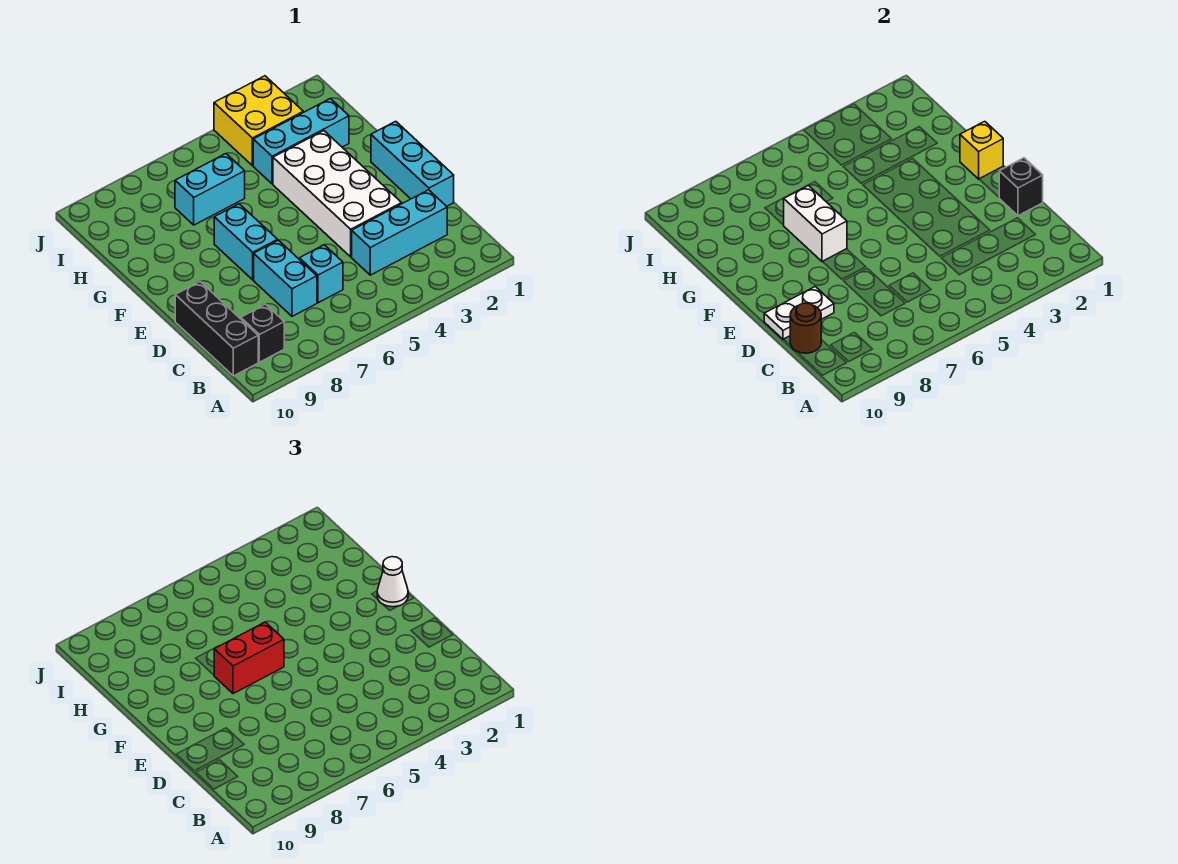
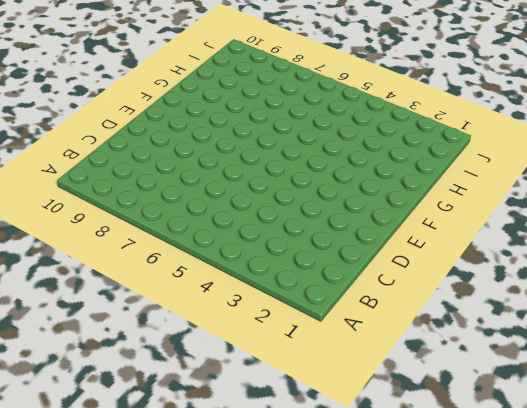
none -> black 1x1 brick [241,304,284,362]
none -> black 1x3 brick [175,282,258,376]
none -> cyan 1x3 brick [352,190,447,275]

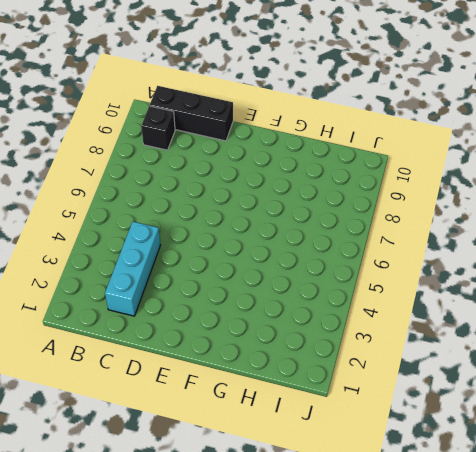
none -> cyan 1x1 brick [299,245,343,303]
none -> cyan 1x2 brick [254,240,317,316]
none -> cyan 1x3 brick [371,121,454,206]

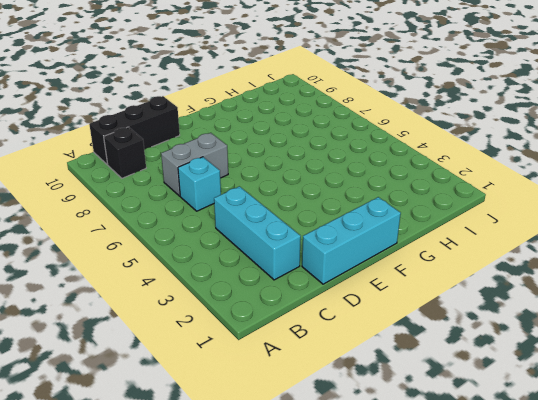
grey 1x2 brick [161,133,228,196] -> cyan 1x2 brick [254,240,317,316]
none -> white 2x4 brick [273,131,402,257]
none -> cyan 1x2 brick [214,204,278,280]
none -> cyan 1x3 brick [253,99,349,184]

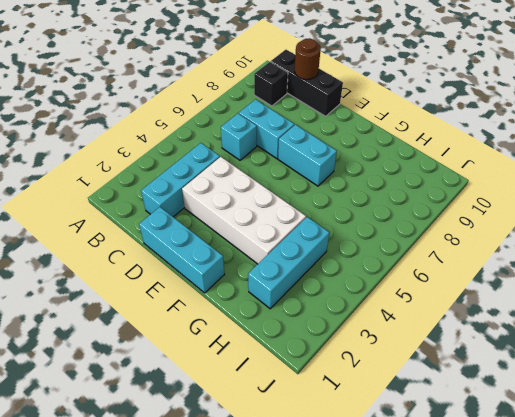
none -> cyan 1x2 brick [175,154,245,225]
none -> yellow 2x2 brick [214,76,303,166]
none -> black 1x1 brick [999,158,1043,216]

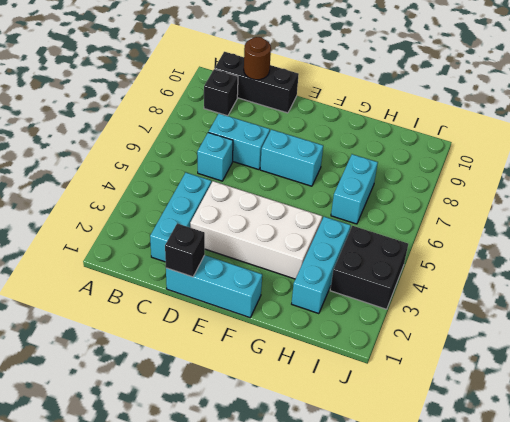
black 2x2 brick [330,226,408,309] -> yellow 2x2 brick [214,76,303,166]
none -> white 1x2 plate [764,287,834,339]
none -> yellow 1x1 brick [960,121,1003,179]
none -> white 1x2 brick [783,185,847,262]

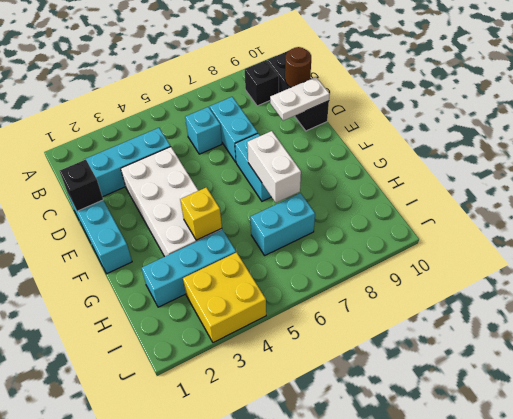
yellow 1x1 brick [180,187,222,240] -> yellow 1x1 brick moved to [960,121,1003,179]
none -> white 1x1 cone [377,557,408,607]
none -> red 1x2 brick [214,622,284,694]

